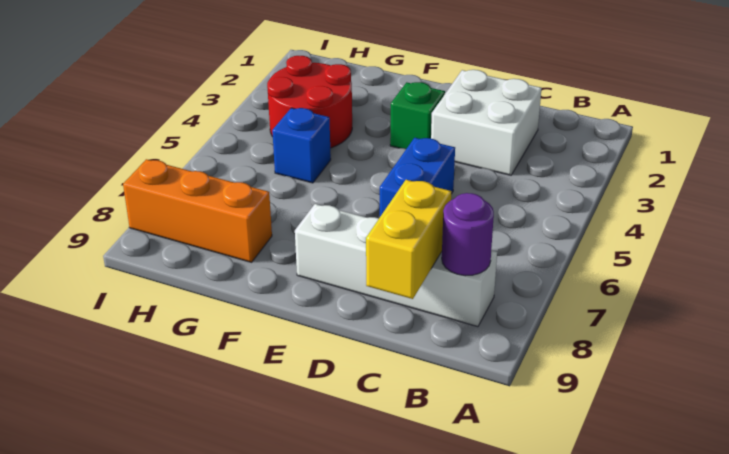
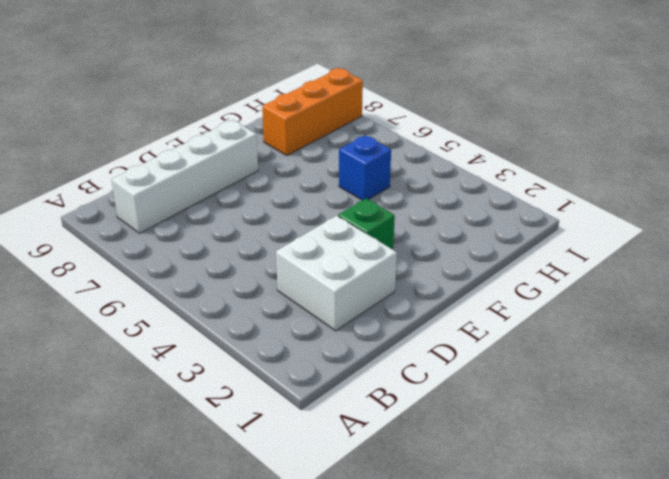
none -> blue 1x2 brick [380,138,455,216]
none -> red 2x2 round brick [267,56,352,148]

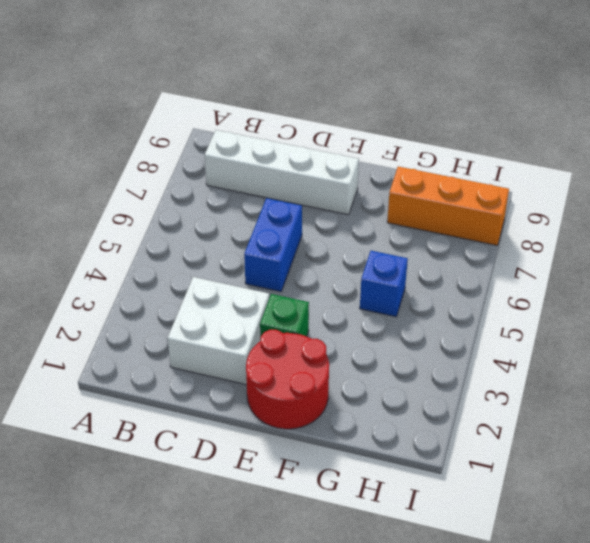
red 2x2 round brick [246,330,329,429] -> red 2x2 round brick moved to [267,56,352,148]
none -> purple 1x1 round brick [442,193,494,276]
none -> yellow 1x2 brick [366,180,451,299]

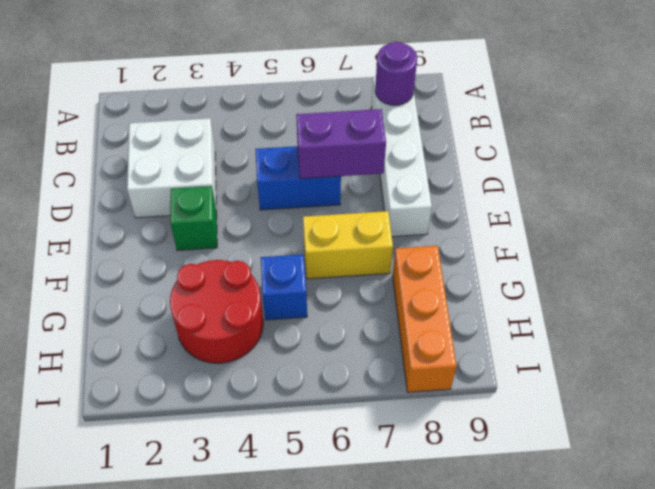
purple 1x2 brick [296,109,386,179] -> none
yellow 1x2 brick [303,211,393,279] -> yellow 1x2 brick moved to [366,180,451,299]

